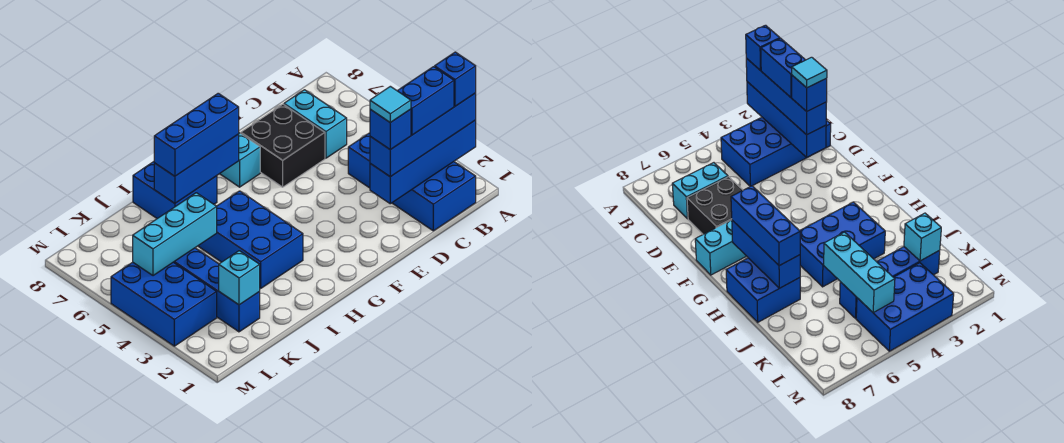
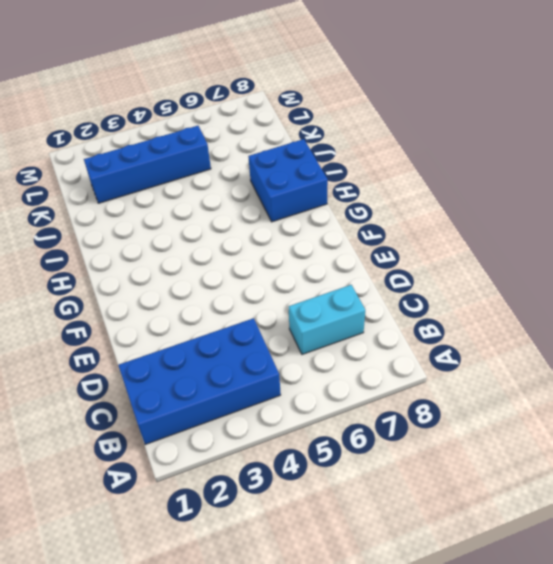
none -> black 2x2 brick [241,104,325,187]
none -> cyan 1x2 brick [220,133,260,187]
none -> blue 2x3 brick [198,191,303,288]

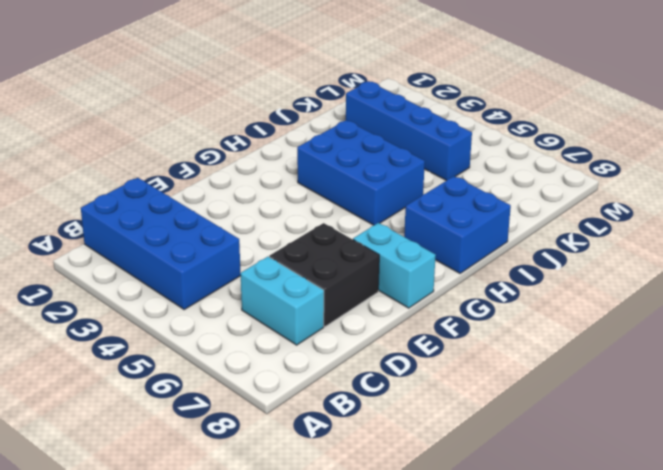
none -> blue 2x3 brick [111,262,217,346]
none -> blue 1x4 brick [370,120,476,204]
none -> blue 1x3 brick [154,134,239,203]

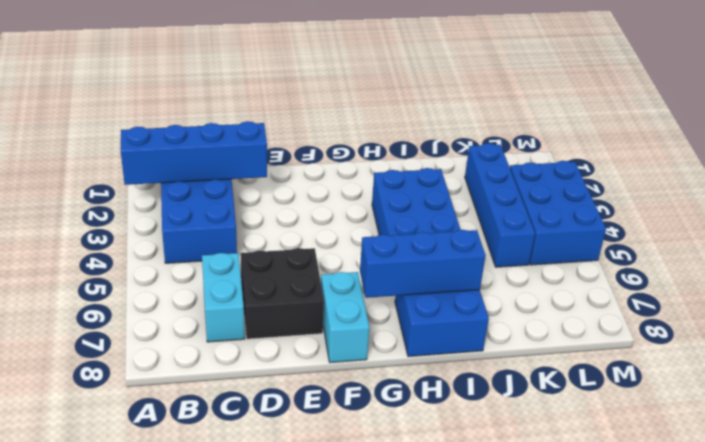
none -> cyan 1x3 brick [133,193,217,276]
none -> cyan 1x1 brick [219,251,260,305]
none -> blue 1x4 brick [370,93,476,177]

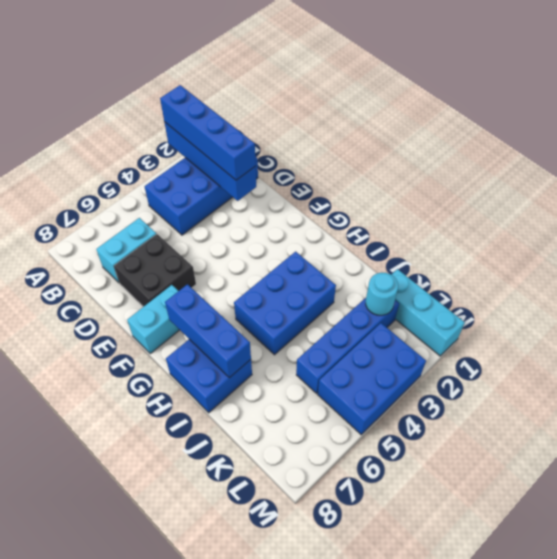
cyan 1x3 brick [391,269,465,356] -> cyan 1x3 brick moved to [133,193,217,276]
cyan 1x1 round brick [366,273,398,315] -> cyan 1x1 brick [219,251,260,305]
none -> blue 1x3 brick [154,93,239,176]
none -> blue 1x1 brick [435,52,476,106]
none -> blue 1x2 brick [398,67,454,135]

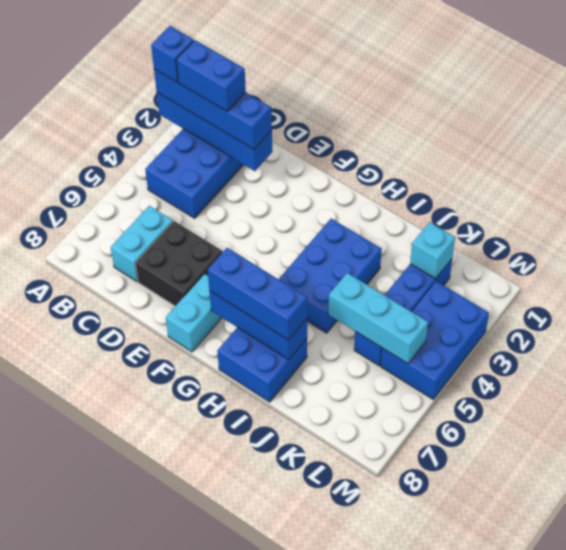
none -> blue 1x1 brick [370,109,411,150]
none -> cyan 1x1 tile [370,86,411,122]

